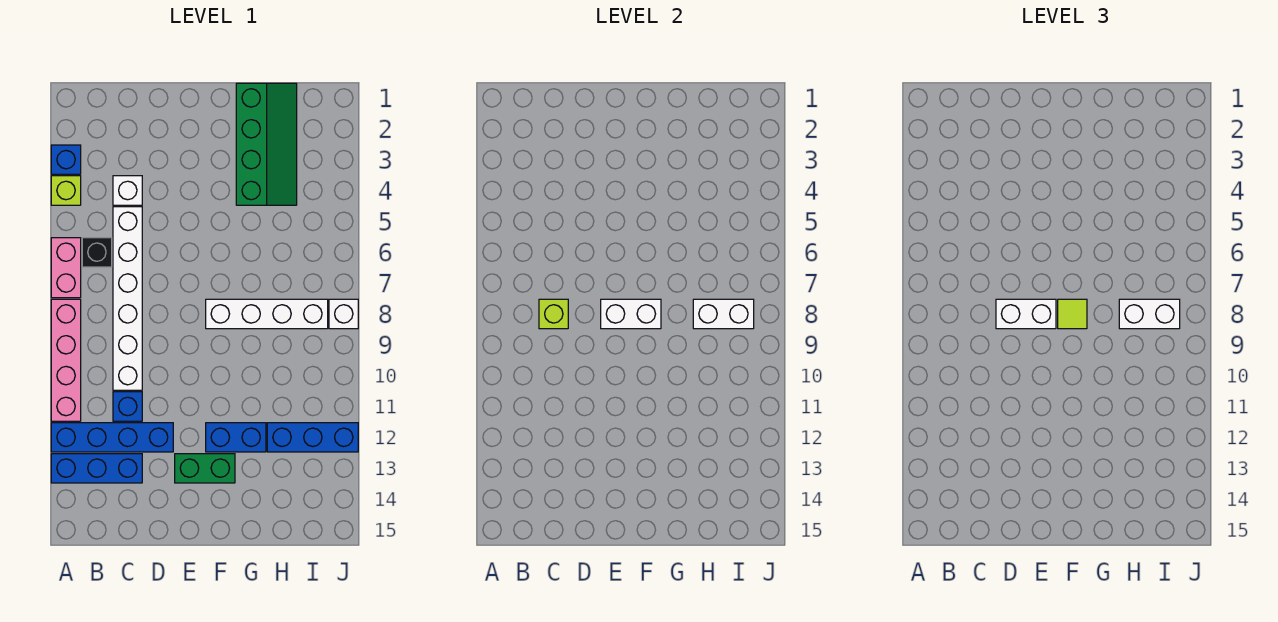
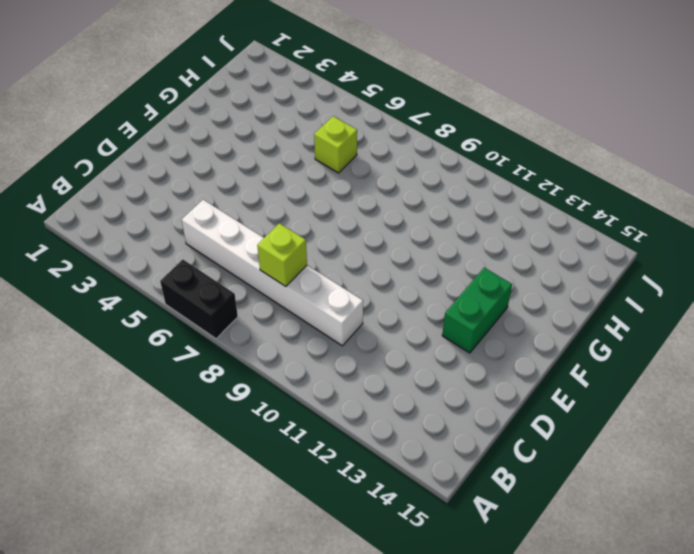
black 1x2 brick [160,260,238,339] -> pink 1x2 brick [51,238,81,298]
lime 1x1 brick [314,116,357,173] -> lime 1x1 brick moved to [51,176,81,205]
none -> blue 1x1 brick [51,145,81,174]
none -> pink 1x4 brick [51,299,81,421]
none -> blue 1x4 brick [51,423,173,452]

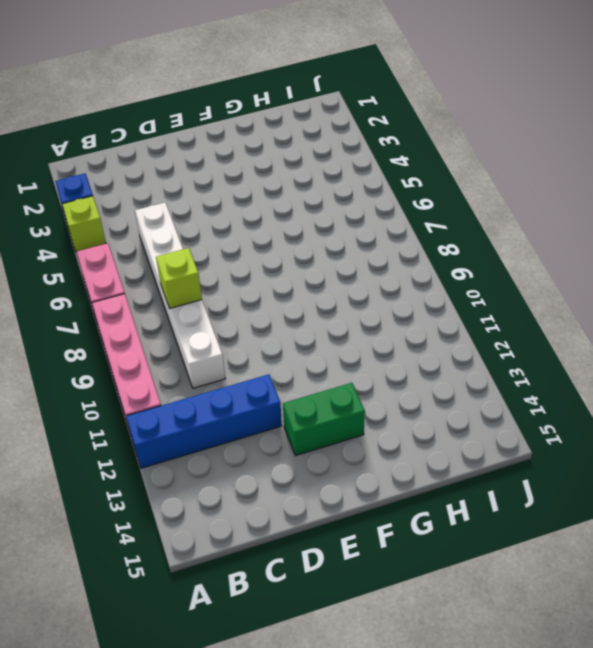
none -> blue 1x3 brick [51,454,142,483]
none -> black 1x1 brick [82,238,112,267]
none -> white 1x1 brick [113,176,142,205]

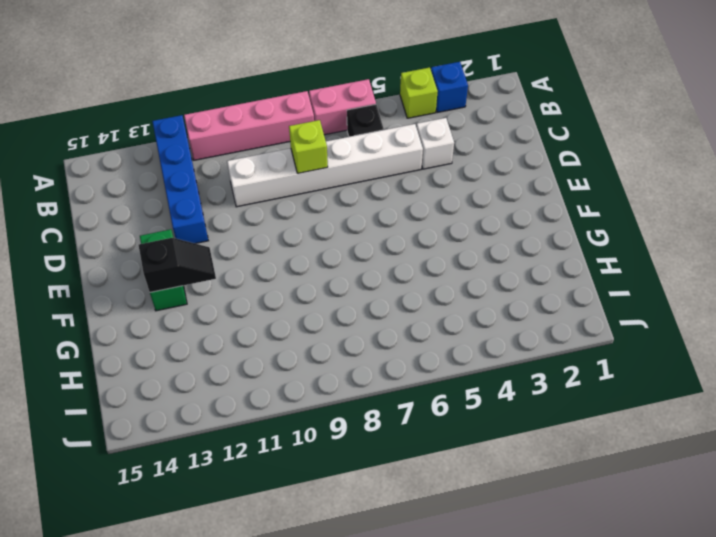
black 1x2 slope [139,238,216,292] -> none
none -> blue 1x3 brick [51,454,142,483]
none -> blue 1x1 brick [113,392,142,421]
none -> white 1x4 brick [206,299,328,329]

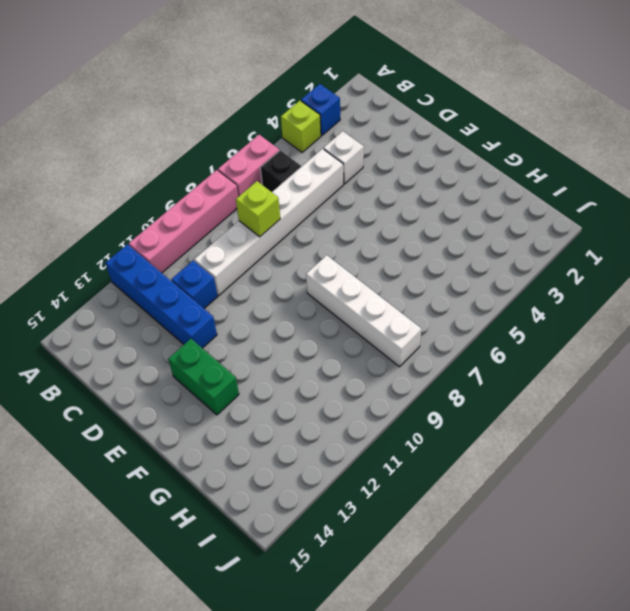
none -> blue 1x3 brick [51,454,142,483]
none -> blue 1x2 brick [206,423,266,452]
none -> green 2x4 slope [236,83,297,205]

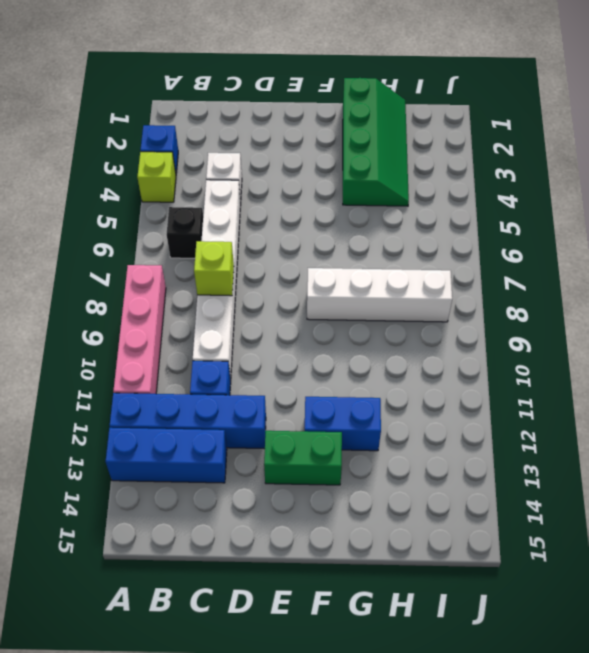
none -> pink 1x2 brick [51,238,81,298]
none -> blue 1x3 brick [267,423,358,452]
none -> white 1x1 brick [329,299,358,329]

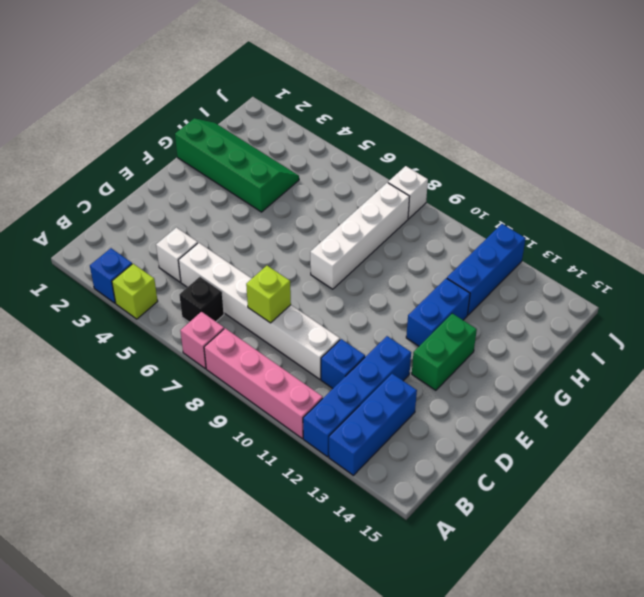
pink 1x1 brick [180,312,224,368] -> pink 1x2 brick [51,238,81,298]
none -> white 1x2 brick [601,299,661,329]
none -> white 1x2 brick [693,299,754,329]
none -> white 1x2 brick [996,299,1056,329]

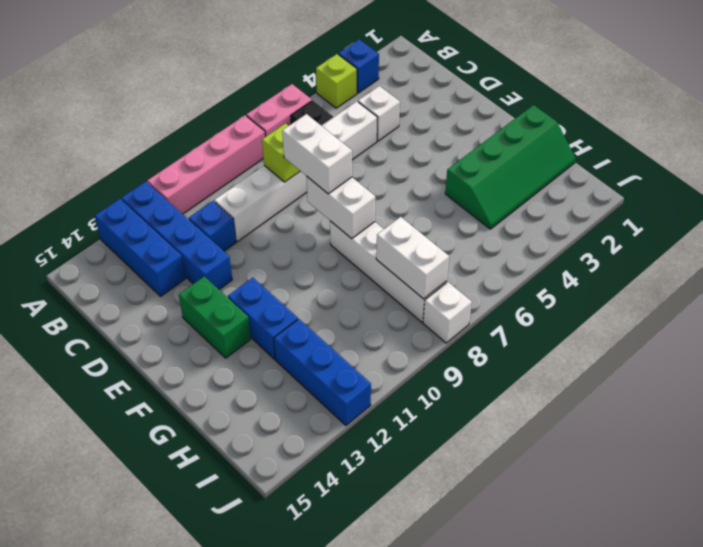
none -> lime 1x1 tile [1058,299,1087,329]
none -> white 1x2 brick [1119,299,1180,329]

